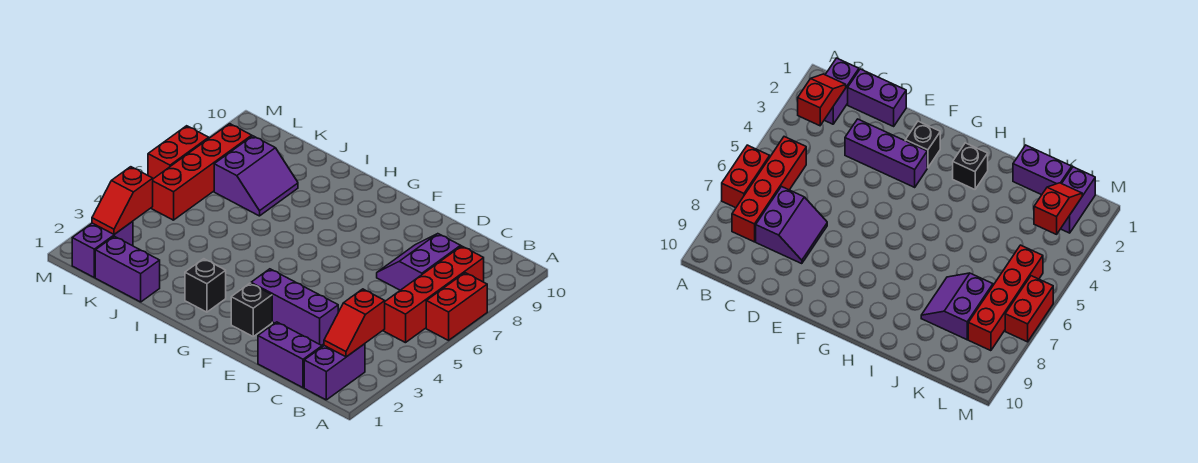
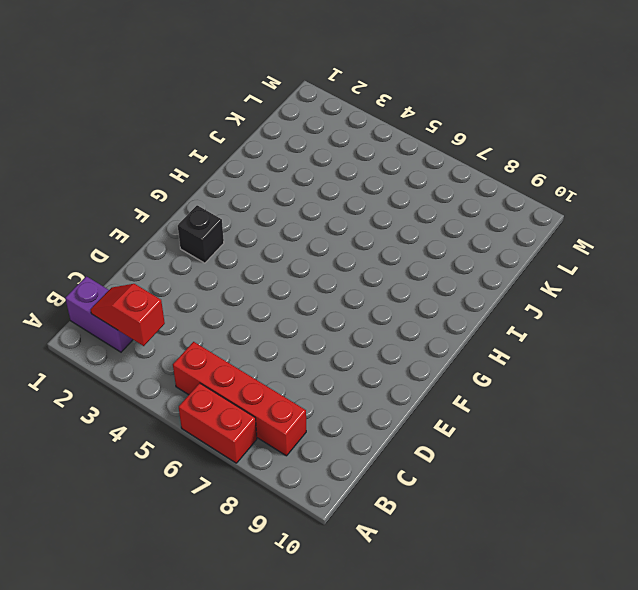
none -> purple 1x2 brick [258,322,322,388]
none -> purple 2x2 slope [377,234,461,290]
none -> purple 1x3 brick [251,269,338,345]

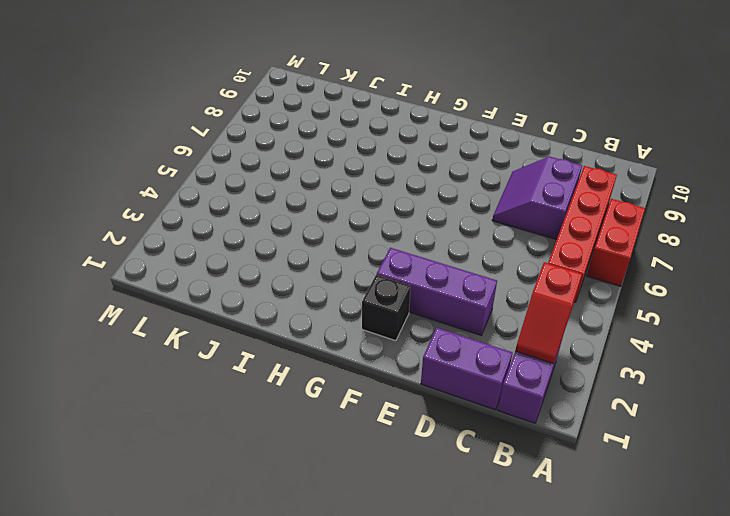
none -> black 1x1 brick [185,259,226,312]
none -> purple 1x2 brick [95,236,160,302]
none -> purple 2x2 slope [214,136,298,216]

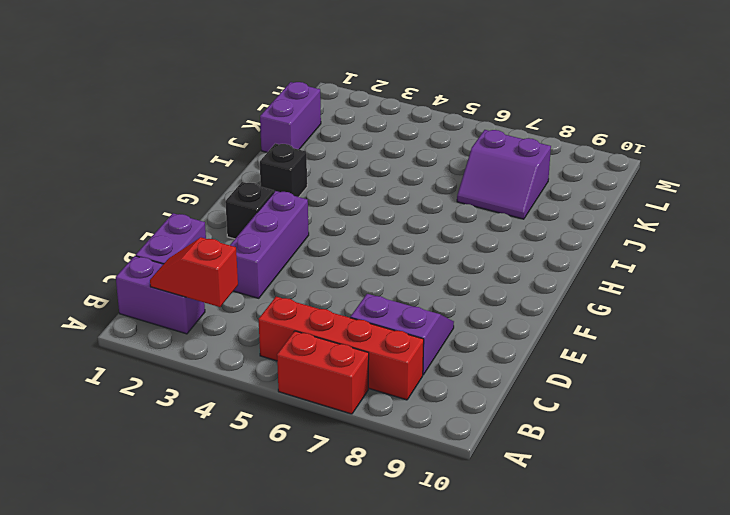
none -> purple 1x2 brick [72,221,133,277]
none -> red 1x4 brick [151,124,252,220]
none -> red 1x2 brick [148,126,209,179]

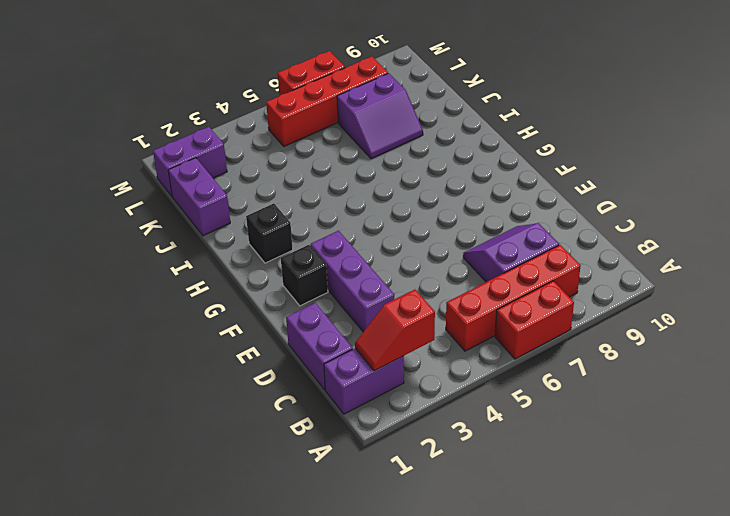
none -> red 1x2 slope [92,167,153,234]

